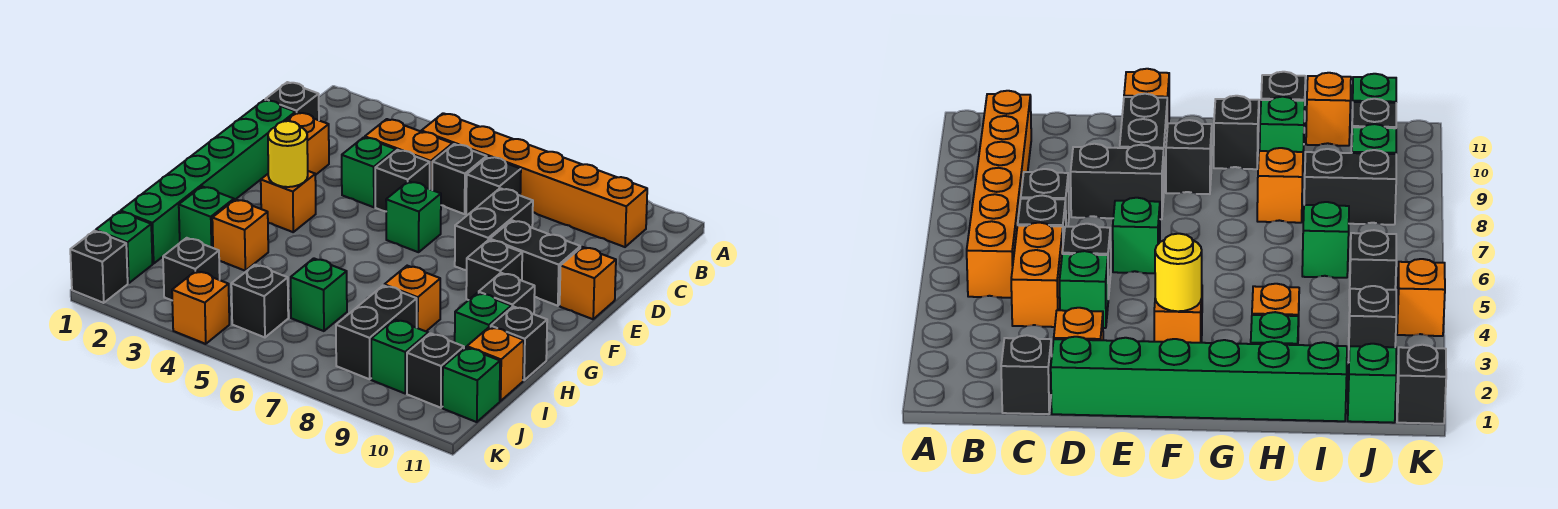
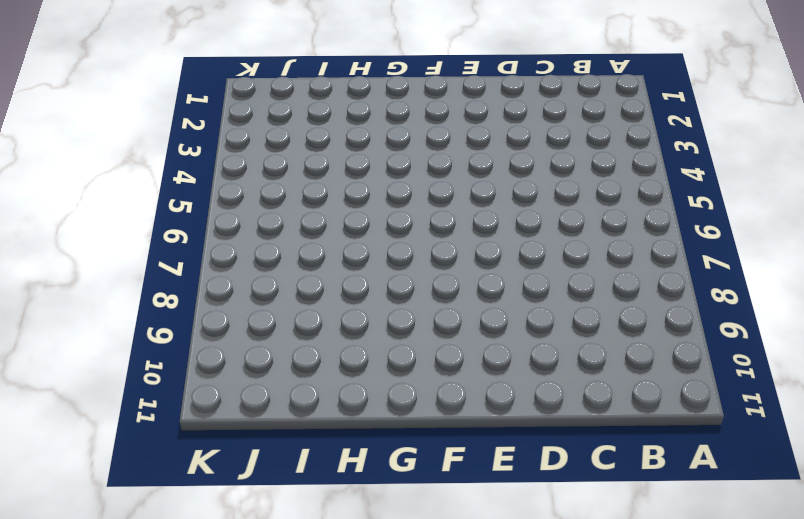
none -> orange 1x6 brick [421,113,647,247]
none -> black 1x1 brick [265,82,319,120]
none -> orange 1x2 brick [365,119,453,190]
none -> black 1x1 brick [432,144,487,214]

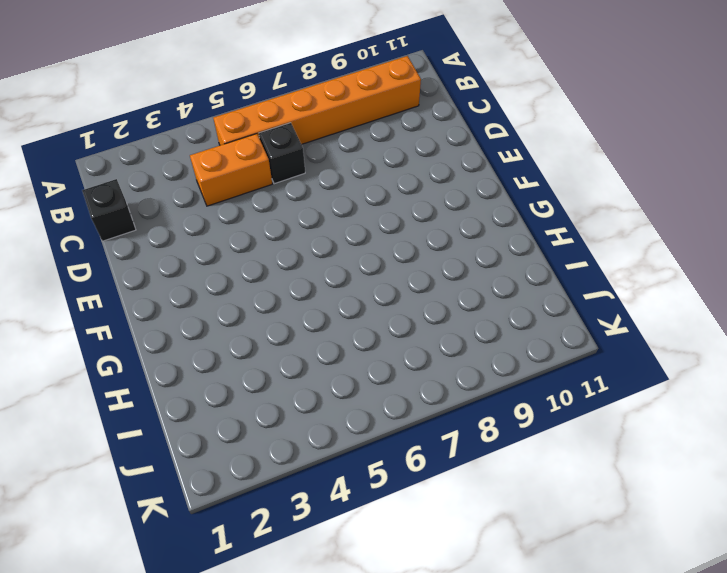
none -> black 1x1 brick [466,157,521,215]
none -> green 1x6 brick [121,100,296,264]
none -> orange 1x1 brick [287,112,329,175]
none -> green 1x1 brick [342,137,396,207]

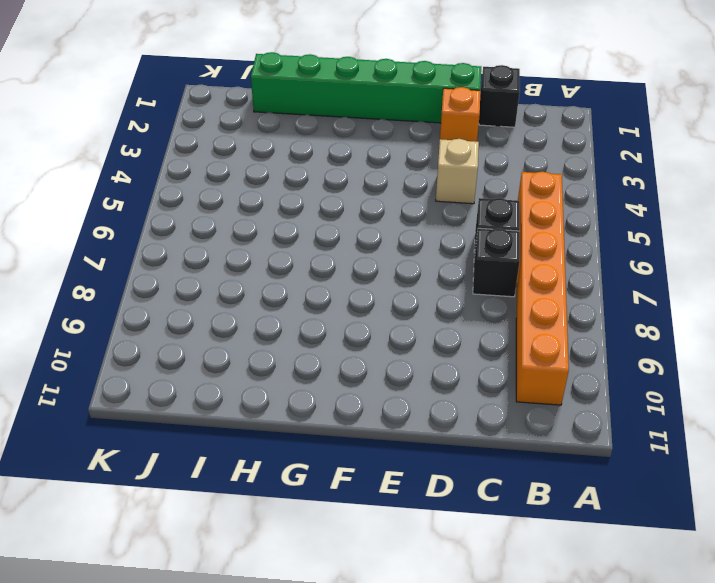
tan 1x1 brick [436,139,479,204] -> green 1x1 brick [342,137,396,207]
none -> orange 1x2 brick [365,119,453,190]
none -> black 1x1 brick [375,150,430,211]
none -> black 1x2 brick [455,188,533,270]
none -> green 1x1 brick [386,181,441,252]

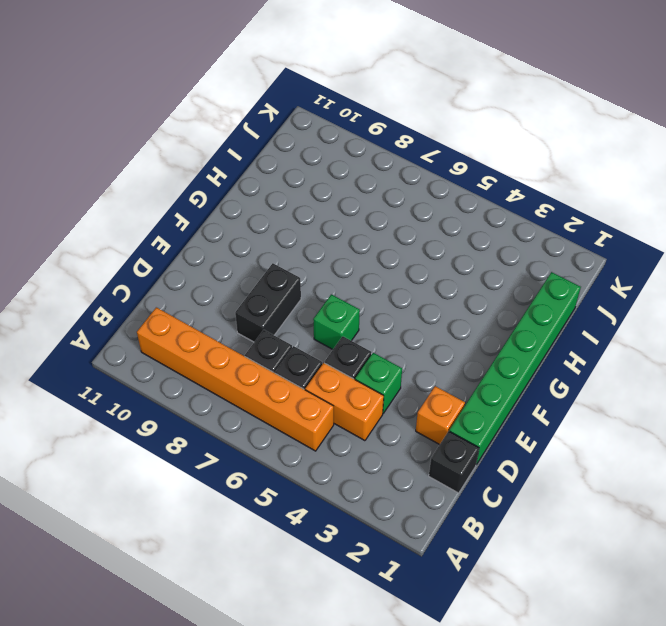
none -> black 1x2 brick [490,220,580,306]
none -> orange 1x1 brick [560,247,616,319]
none -> orange 1x1 brick [261,171,316,232]
none -> black 1x1 brick [466,240,522,300]

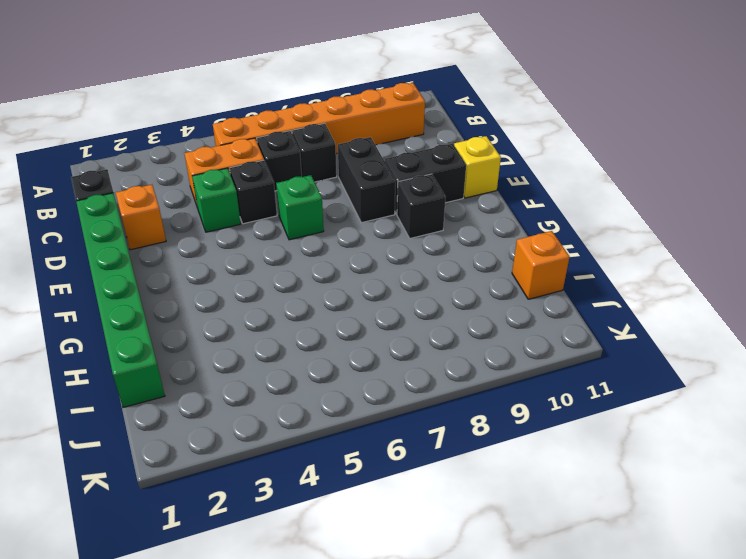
yellow 1x1 brick [454,136,501,198] -> orange 1x1 brick [560,247,616,319]
none -> orange 1x1 brick [261,171,316,232]
none -> black 1x1 brick [479,273,535,314]
none -> green 1x1 brick [179,186,234,248]
none -> orange 1x1 brick [212,199,268,271]

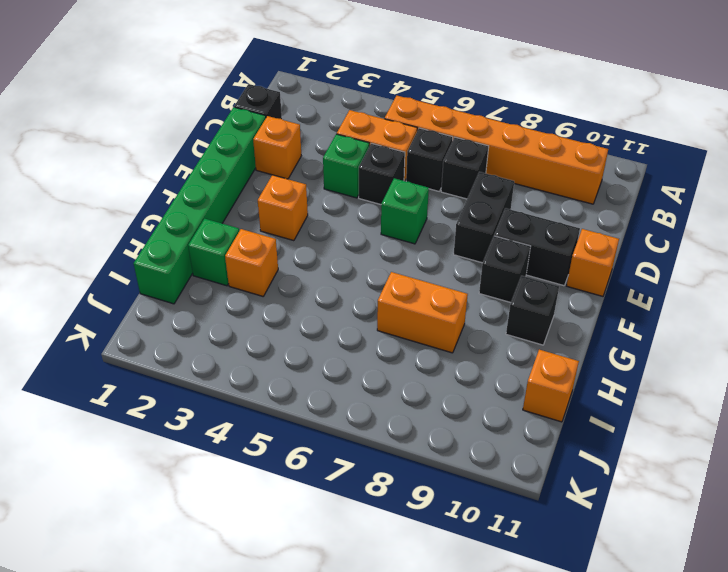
orange 1x2 brick [377,272,468,353] -> orange 1x1 brick [384,266,440,331]
none -> green 1x1 brick [455,293,511,348]
none -> black 1x1 brick [491,306,547,380]
none -> green 1x1 brick [291,258,347,331]
none -> black 1x2 brick [336,285,417,379]

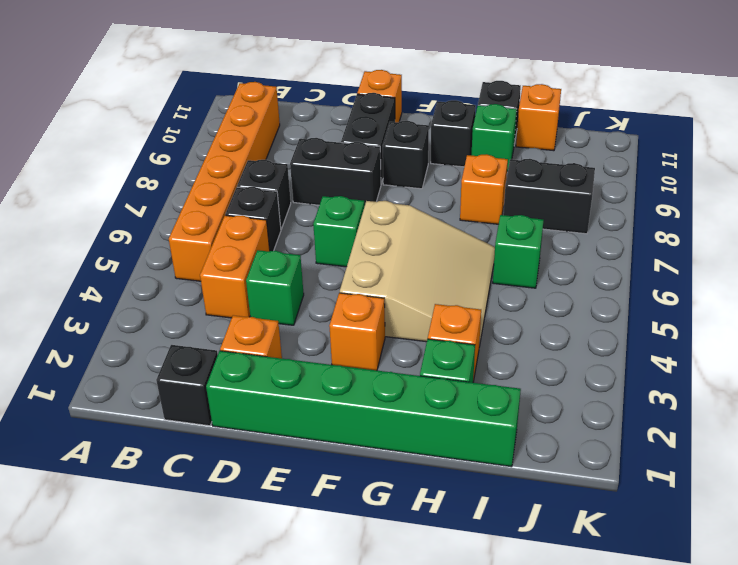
tan 3x3 slope [340,201,495,347] -> none
none -> black 1x1 brick [375,150,430,211]
none -> green 1x1 brick [96,212,153,283]
none -> black 1x1 brick [163,238,220,300]
none -> black 1x1 brick [231,265,288,337]

